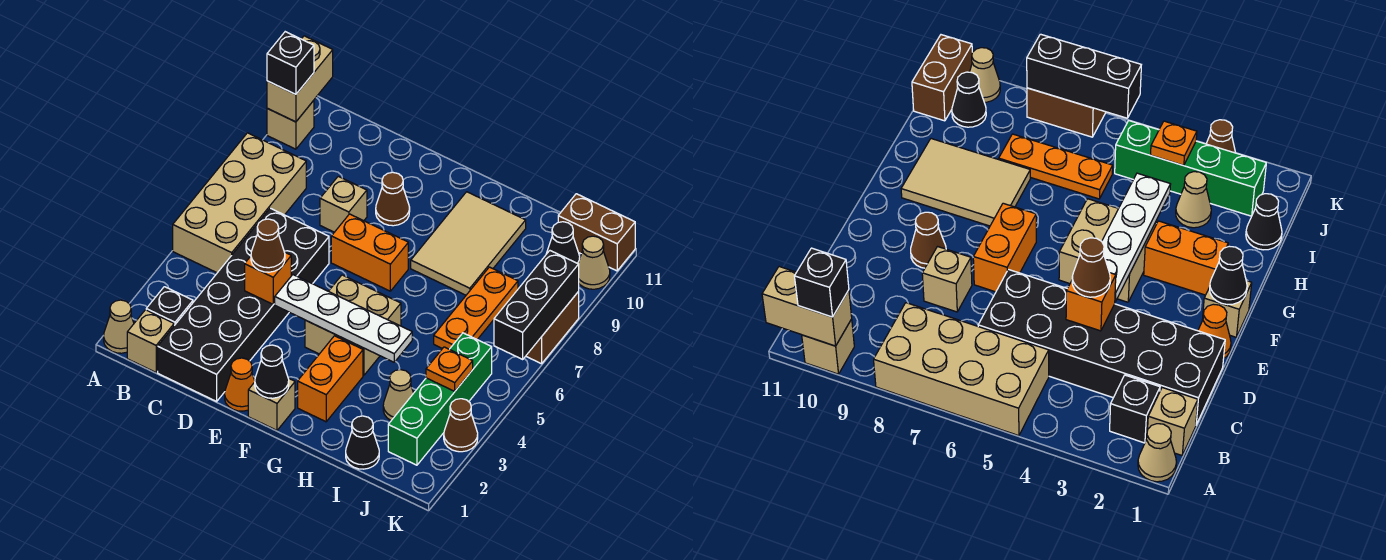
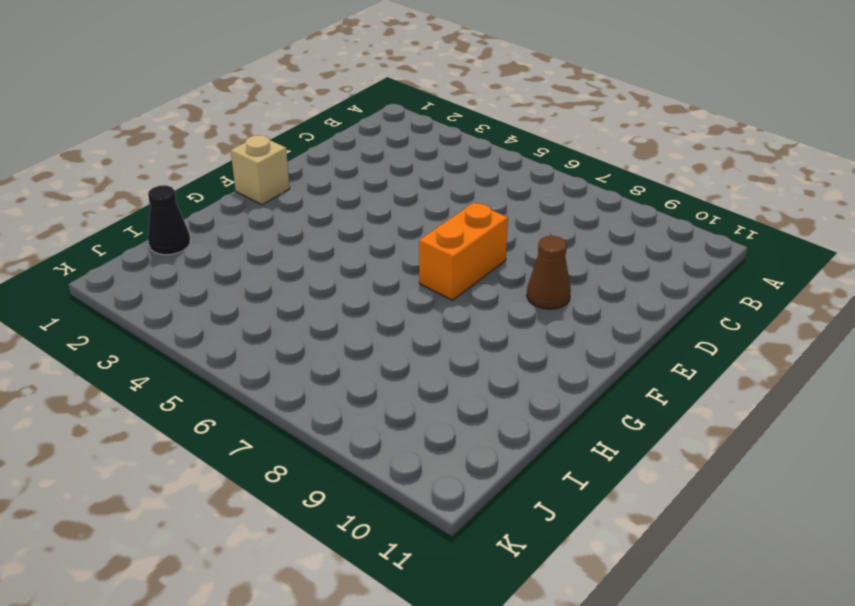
none -> tan 1x1 cone [104,300,134,353]
none -> tan 2x4 brick [173,133,306,273]
none -> tan 1x1 brick [267,100,314,149]
none -> tan 1x1 brick [127,310,174,372]

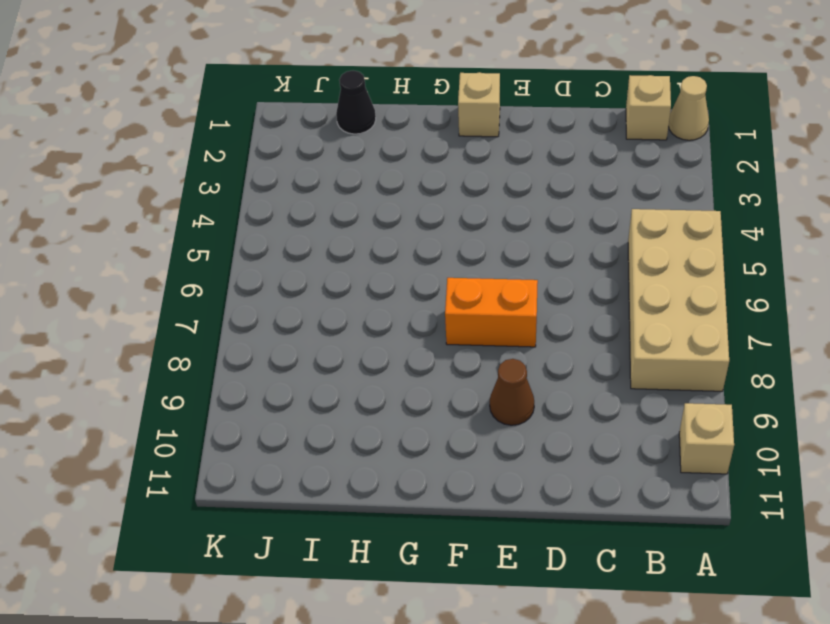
none -> black 1x1 brick [146,287,193,325]
none -> black 2x6 brick [158,208,329,401]
none -> tan 1x1 brick [320,176,367,232]
none -> orange 1x1 cone [225,358,255,411]

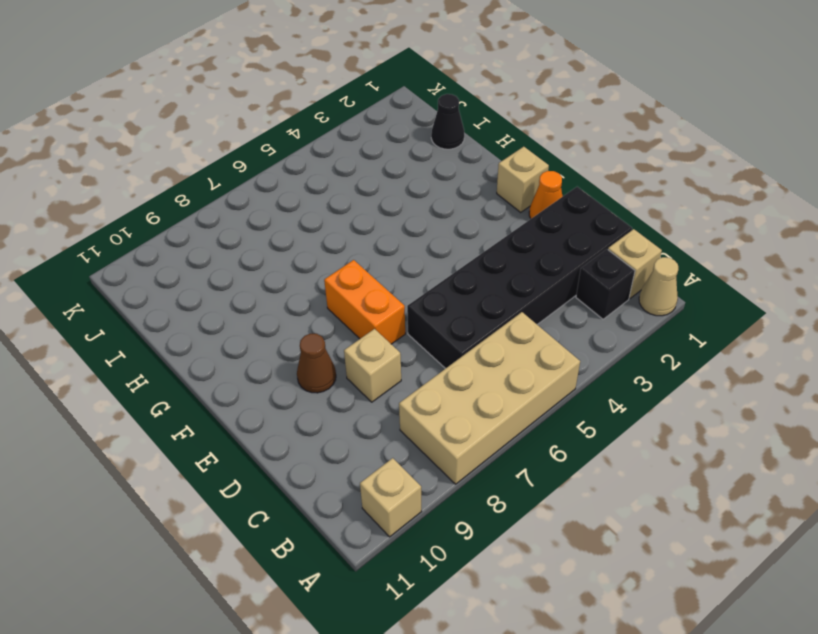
none -> tan 2x2 brick [305,275,401,375]
none -> orange 1x2 brick [298,336,363,422]
none -> tan 2x3 tile [411,192,526,295]
none -> tan 1x1 cone [383,370,413,420]

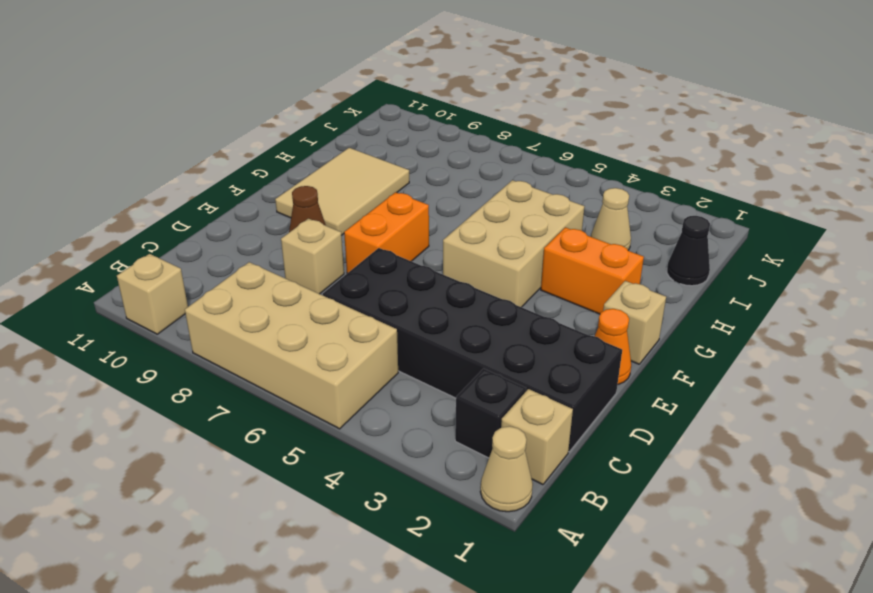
tan 2x3 brick [443,180,585,307] -> tan 2x2 brick [305,275,401,375]
tan 2x3 tile [275,148,409,235] -> tan 2x3 tile turned to [411,192,526,295]
none -> orange 1x3 plate [434,267,518,349]
none -> green 1x4 brick [388,333,492,465]
none -> black 1x1 cone [546,222,580,263]
none -> brown 1x2 brick [558,194,635,271]

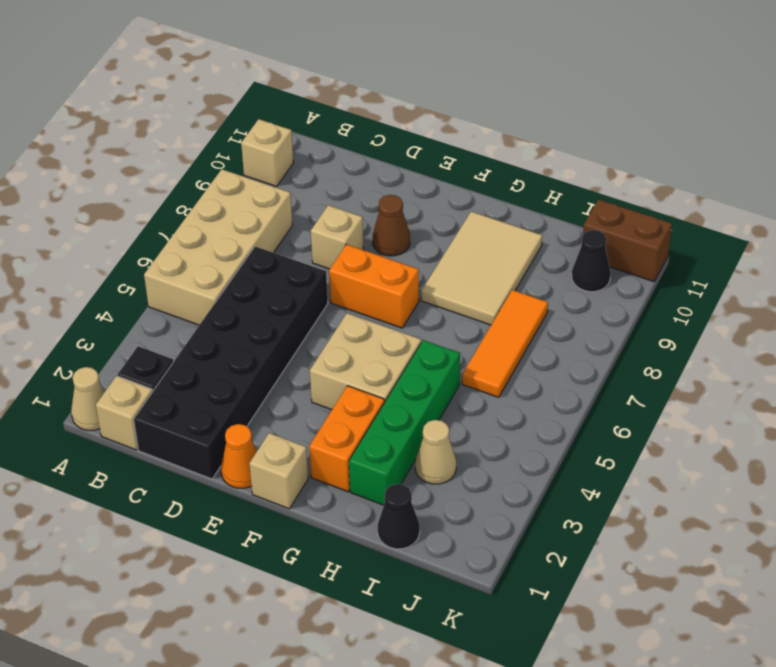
green 1x4 brick [349,340,460,505] -> green 1x4 brick moved to [388,333,492,465]
orange 1x3 tile [462,290,548,397] -> orange 1x3 plate [434,267,518,349]
none -> brown 1x1 cone [444,399,478,452]
none -> brown 1x2 brick [526,292,579,364]
none -> tan 1x1 cone [578,236,610,289]
none -> tan 1x2 brick [267,36,333,122]

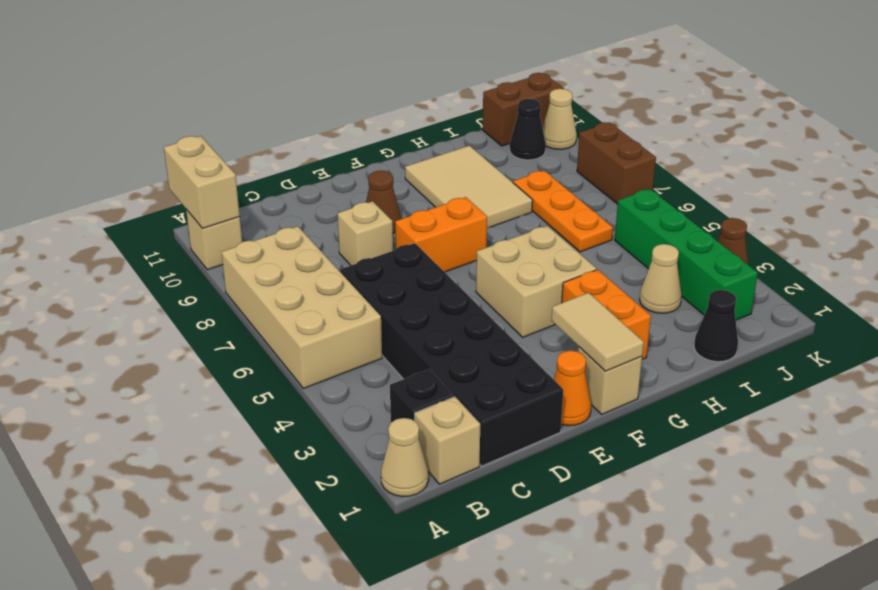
tan 1x2 tile [552,293,644,371] -> black 1x1 cone [255,345,289,398]
none -> orange 1x1 brick [245,252,291,304]
none -> white 1x4 plate [274,275,412,362]
none -> orange 1x1 plate [426,347,473,391]
none -> black 1x3 brick [494,251,579,359]

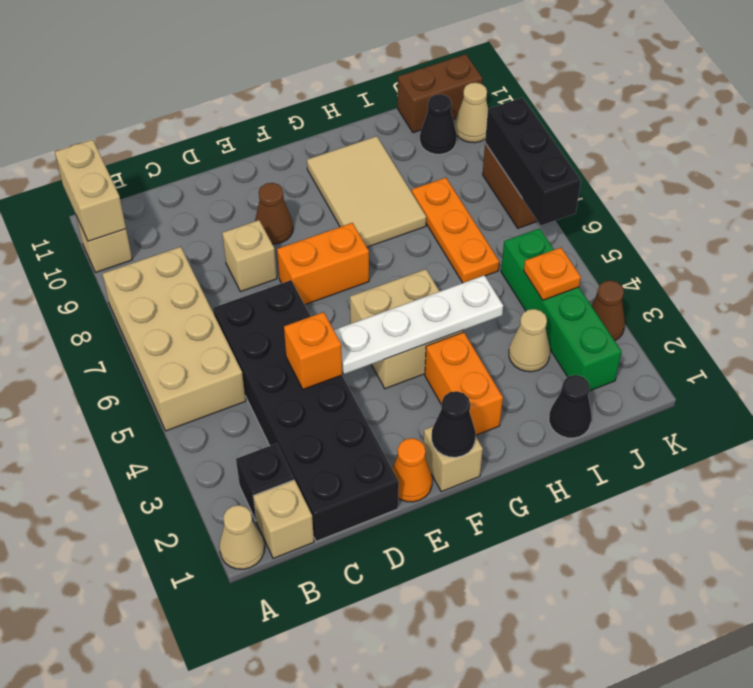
none -> black 1x1 brick [267,32,314,94]
none -> brown 1x1 cone [251,219,285,272]

